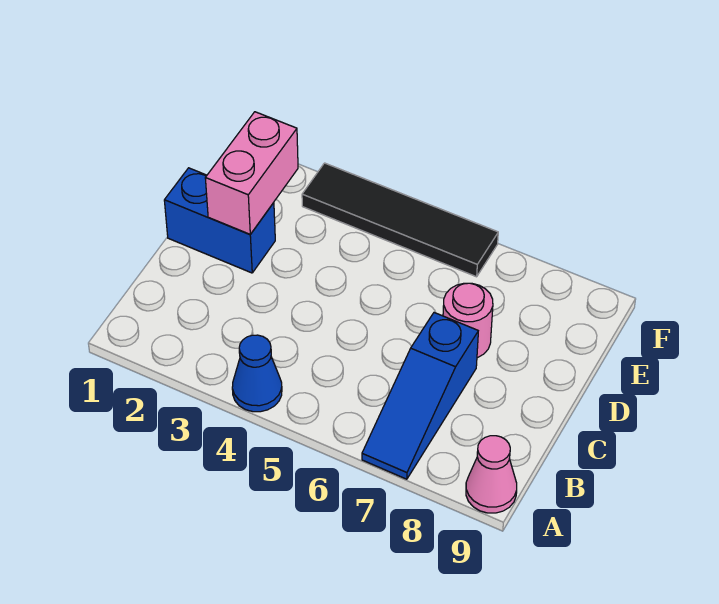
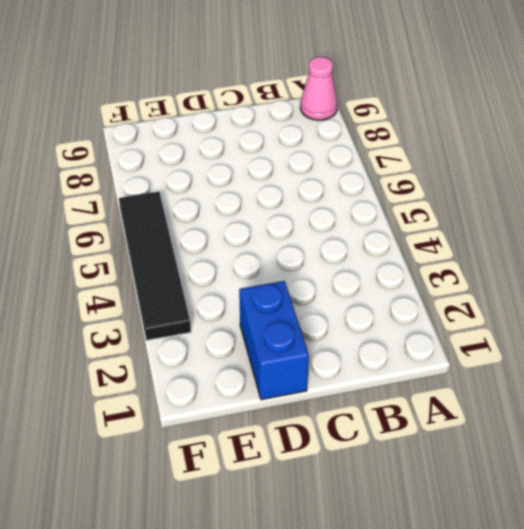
none -> blue 1x1 cone [232,335,282,412]
none -> blue 1x3 slope [362,313,478,479]

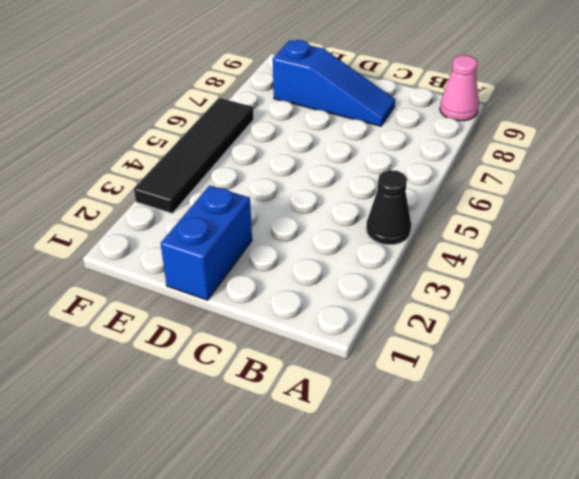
black 1x1 cone [366,170,411,245] -> blue 1x1 cone [232,335,282,412]
blue 1x3 slope [273,40,395,126] -> blue 1x3 slope moved to [362,313,478,479]
none -> pink 1x1 round brick [443,283,493,358]
none -> pink 1x2 brick [205,112,298,234]

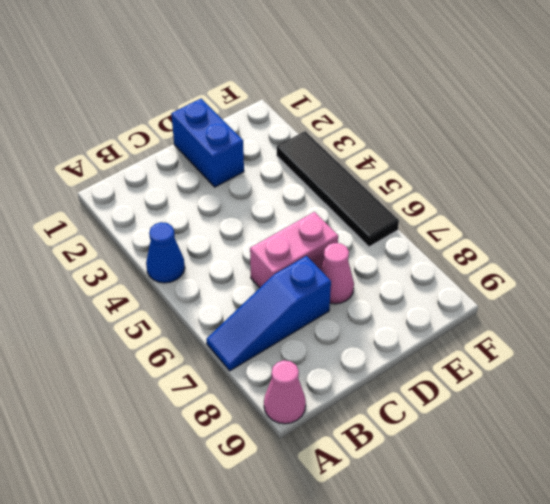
pink 1x2 brick [250,212,338,288] -> pink 1x2 brick moved to [205,112,298,234]
pink 1x1 cone [320,243,354,304] -> pink 1x1 round brick [443,283,493,358]

